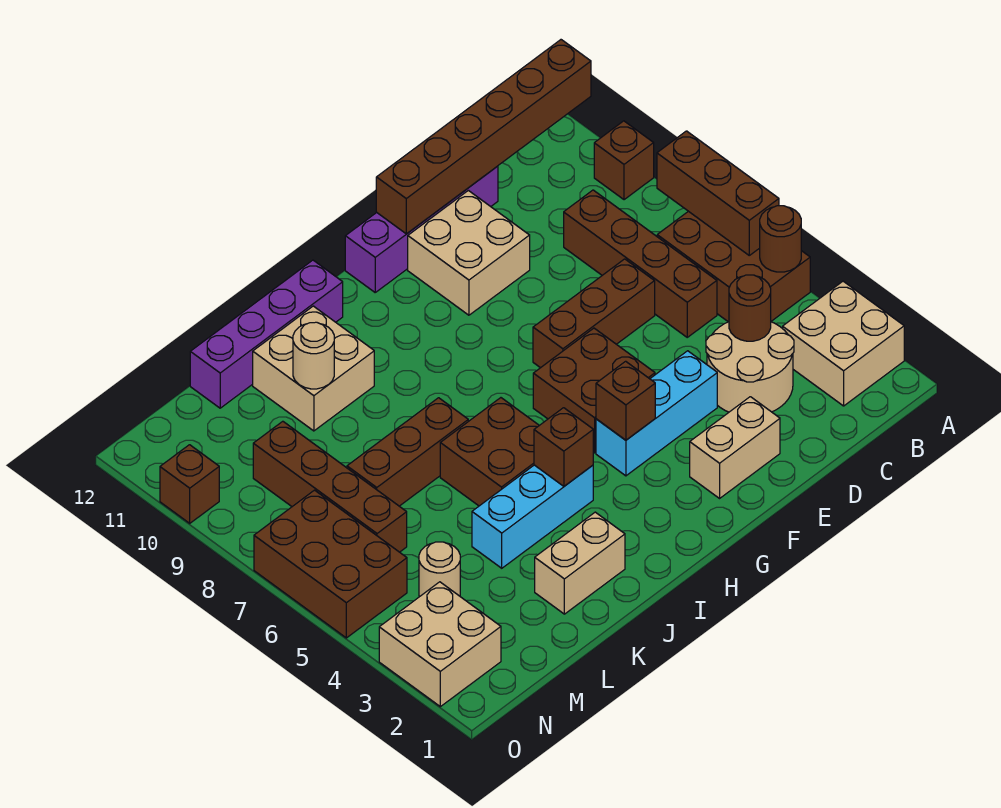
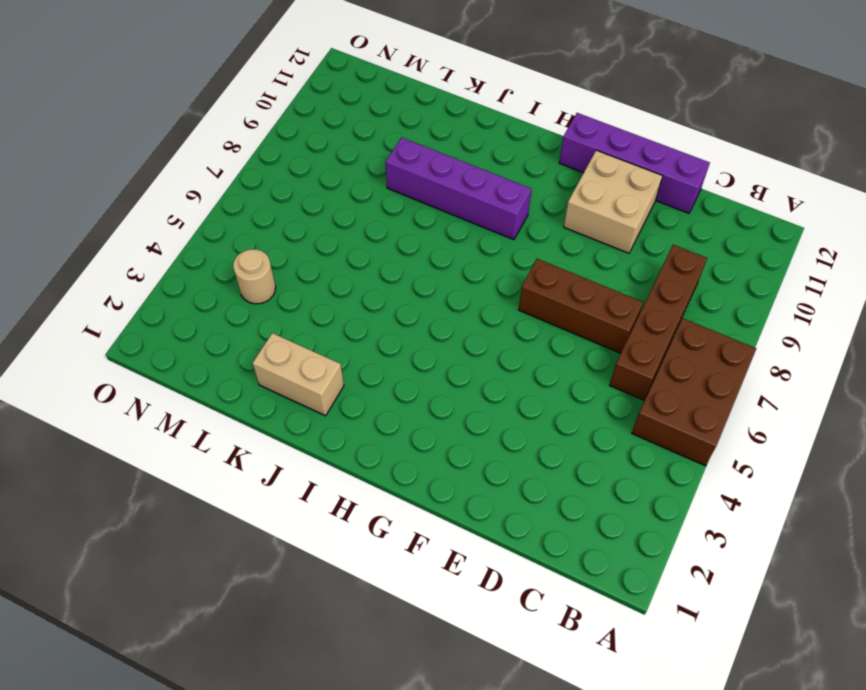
purple 1x4 brick [385,137,531,240] -> purple 1x4 brick moved to [190,260,343,408]
none -> tan 2x2 brick [783,281,904,406]
none -> brown 1x1 brick [594,121,654,200]
none -> tan 2x2 round brick [706,322,794,412]

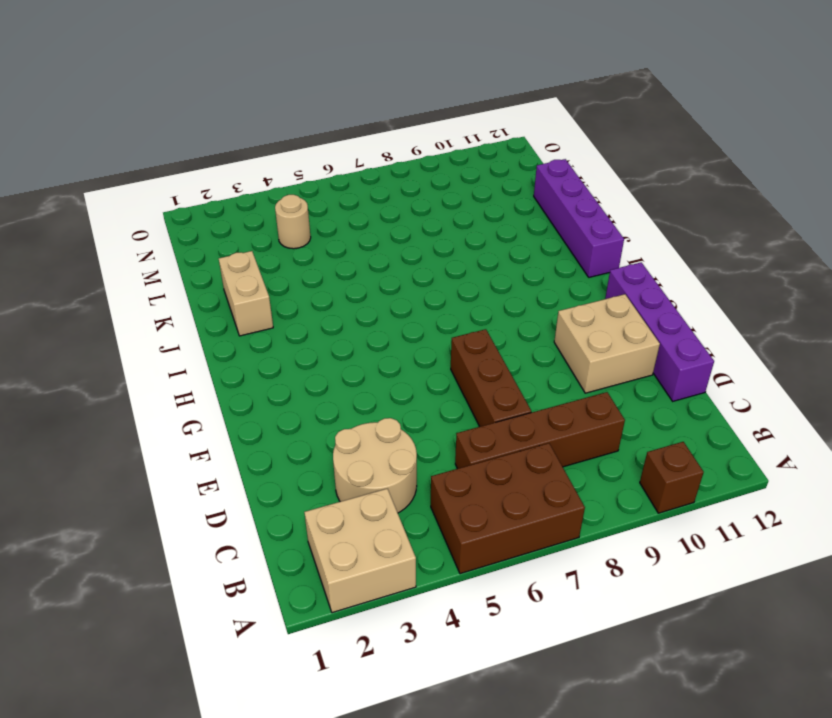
none -> tan 1x2 brick [690,397,780,498]
none -> cyan 1x3 brick [596,351,717,476]
none -> brown 2x2 brick [533,328,655,453]

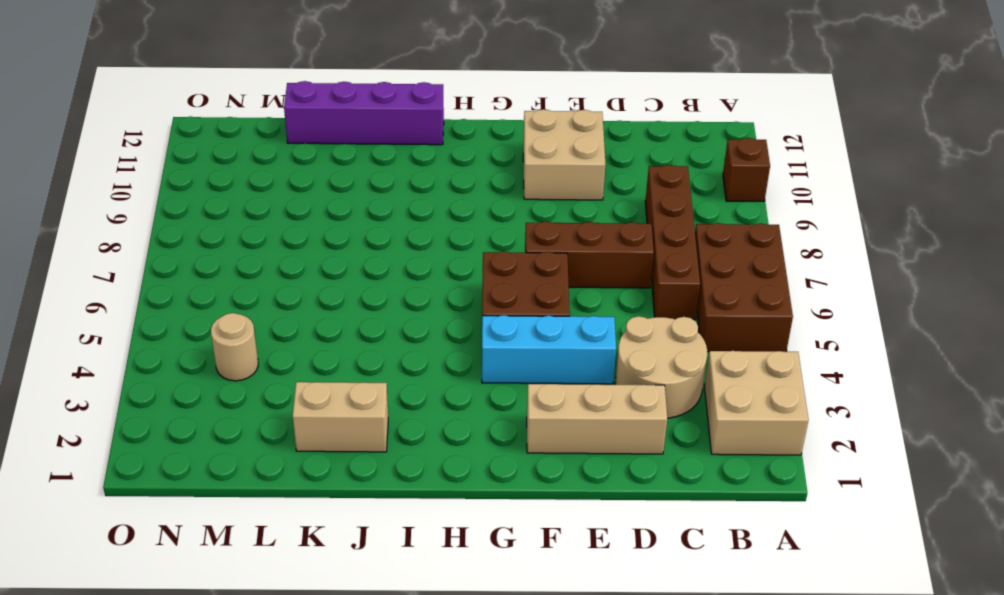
tan 1x3 brick [527,384,667,454] -> tan 1x2 brick [690,397,780,498]
none -> purple 1x4 brick [345,166,498,292]
none -> cyan 1x3 brick [472,465,593,568]
none -> brown 2x2 brick [440,398,539,506]

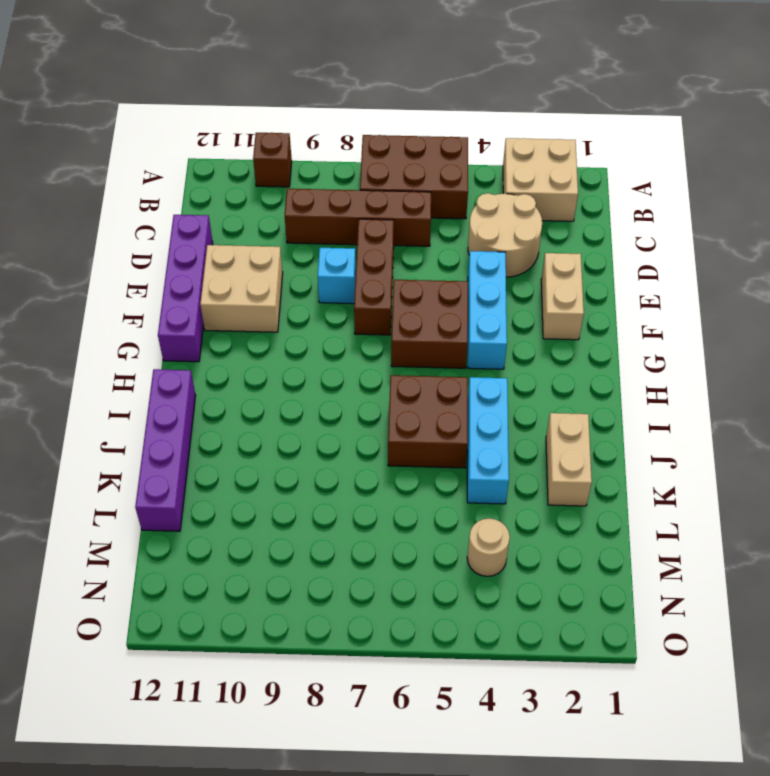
cyan 1x1 brick [318,248,356,304] -> none
none -> brown 1x3 brick [347,398,468,506]
none -> tan 2x2 brick [253,306,374,431]
none -> brown 1x4 brick [253,421,407,552]

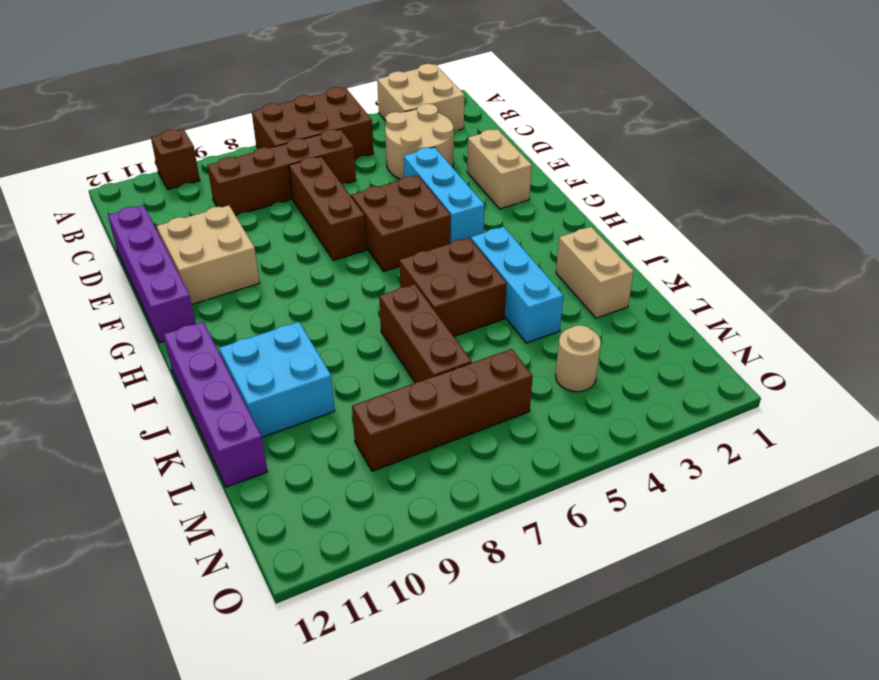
cyan 2x2 brick [219,322,335,437] -> tan 2x2 brick [253,306,374,431]
none -> tan 2x2 brick [379,582,501,707]
none -> brown 2x3 brick [254,490,407,638]
none -> brown 1x1 brick [160,445,219,523]

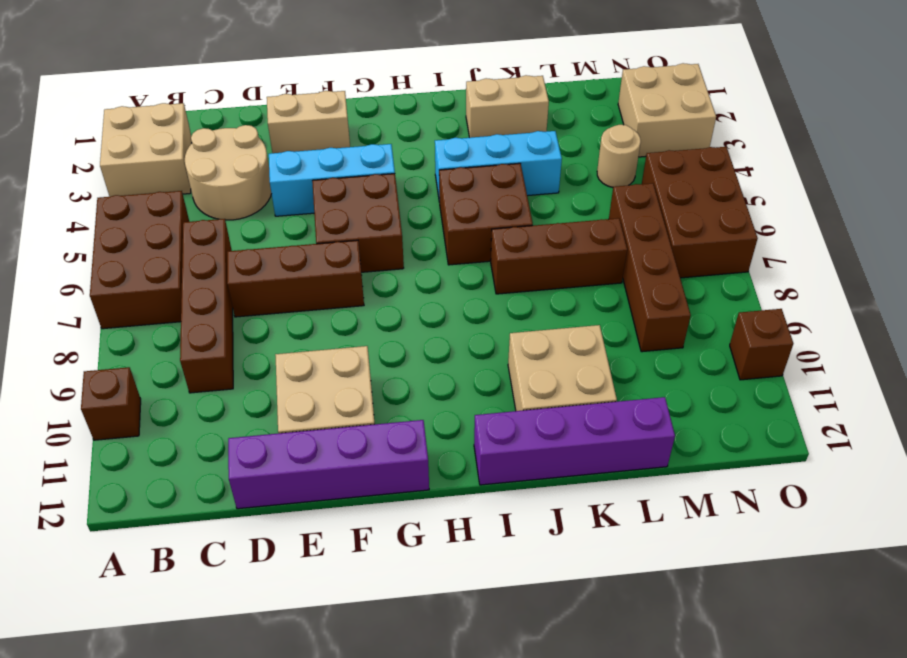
none -> brown 1x1 round brick [760,206,801,272]
none -> brown 1x3 brick [657,131,779,255]
none -> brown 1x6 brick [376,40,591,234]

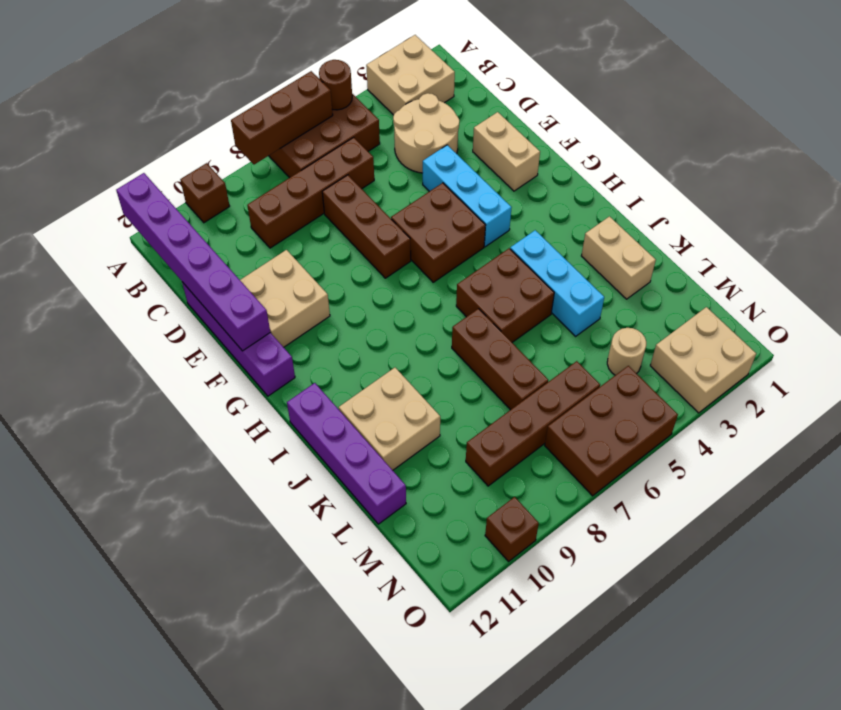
purple 1x6 brick [116,173,270,351] -> brown 1x6 brick [376,40,591,234]
none -> brown 1x1 round brick [729,275,771,341]
none -> brown 1x1 brick [596,361,655,440]
none -> brown 1x1 brick [534,408,593,486]

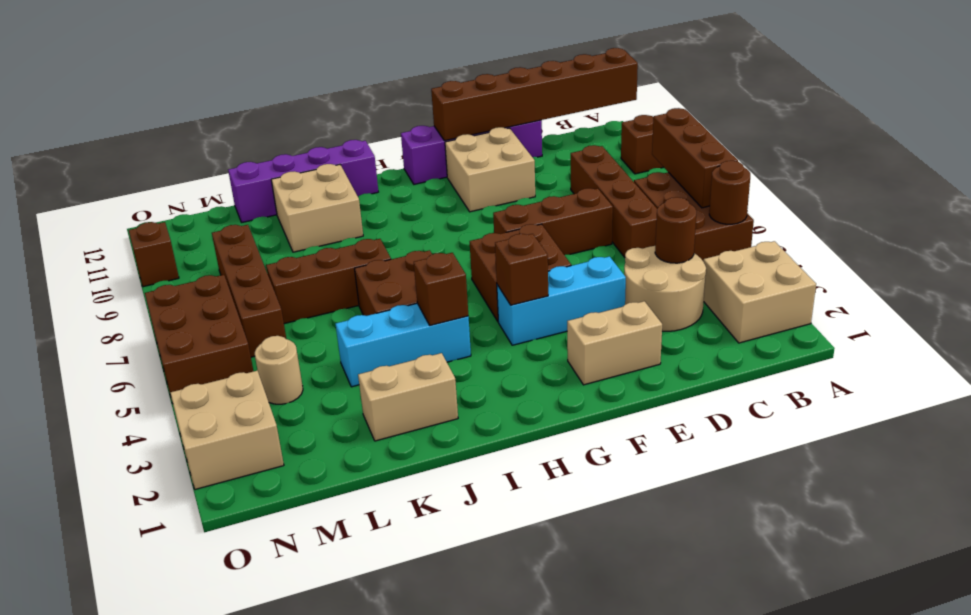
none -> tan 1x1 round brick [293,322,334,389]

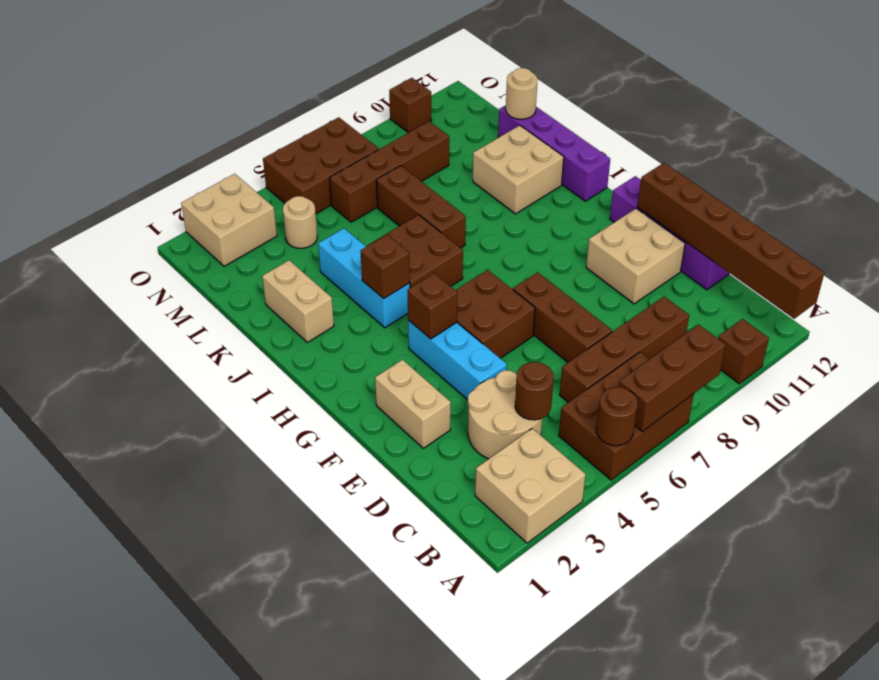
tan 1x1 round brick [506,68,538,119] -> tan 1x1 round brick moved to [293,322,334,389]

